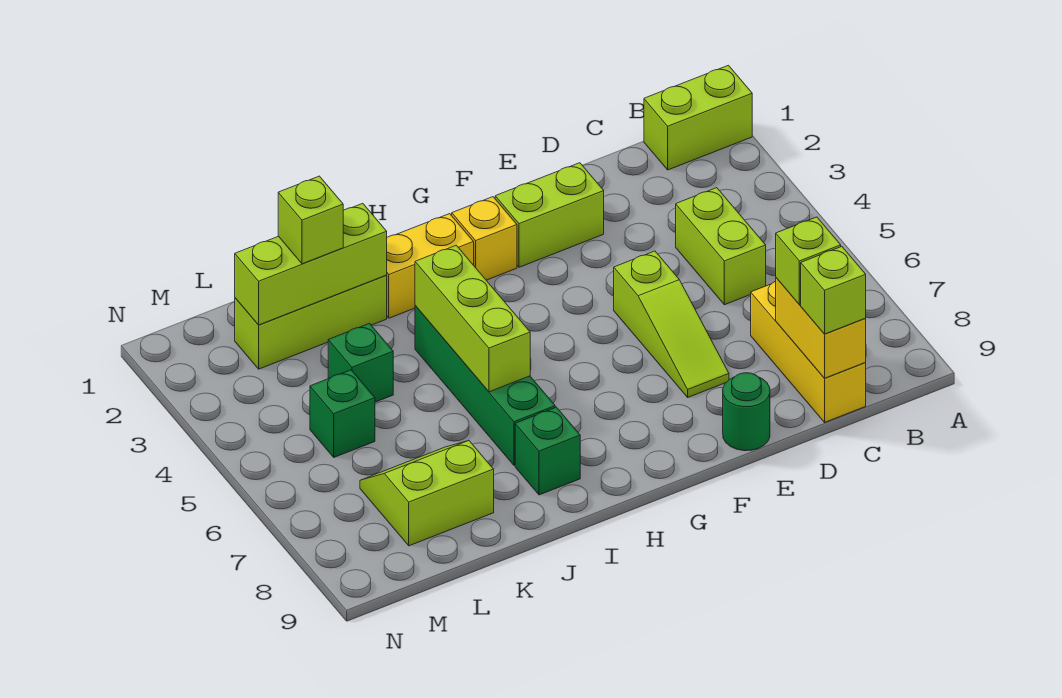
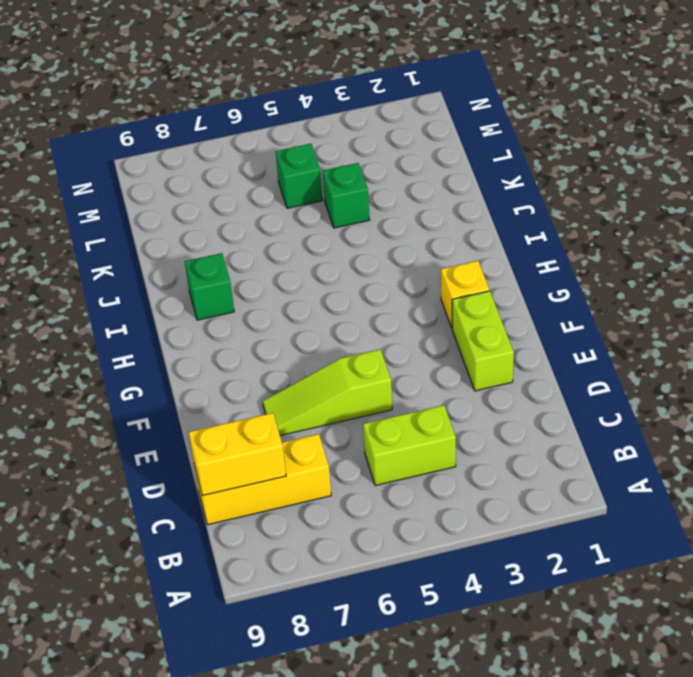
none -> lime 1x2 brick [644,65,752,170]
none -> green 1x1 round brick [723,373,770,451]
none -> yellow 1x2 brick [386,214,474,318]

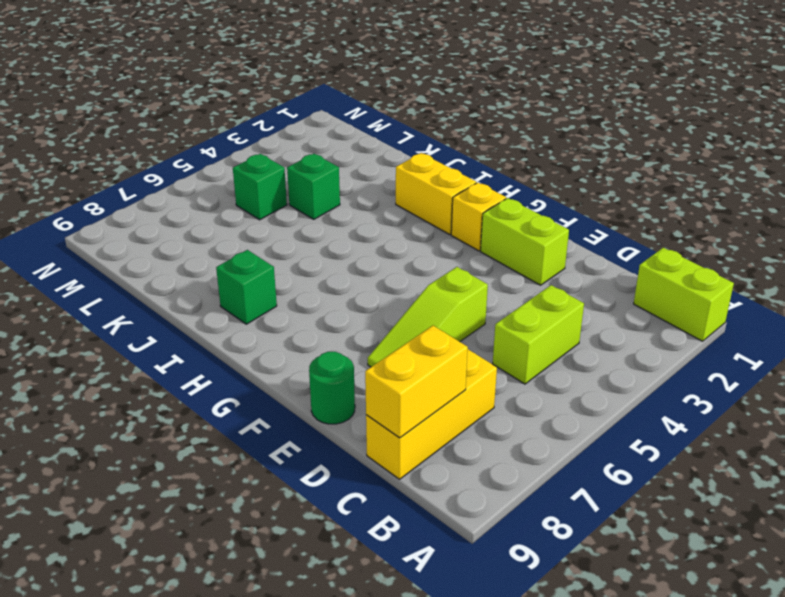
none -> green 1x4 brick [415,306,555,465]
none -> lime 1x3 brick [235,276,387,369]
none -> lime 2x2 slope [360,441,494,546]

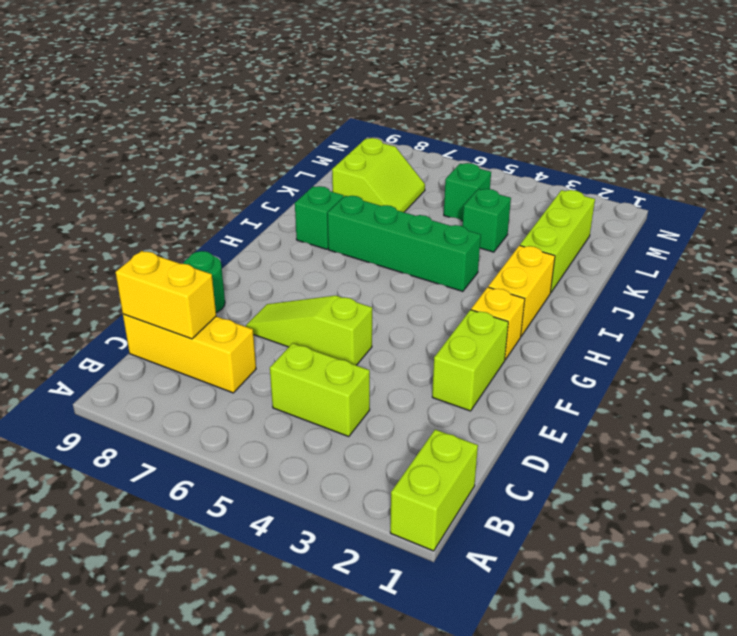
none -> lime 1x3 brick [415,245,530,392]
none -> lime 1x3 brick [235,203,387,325]
none -> lime 1x1 brick [776,217,841,305]

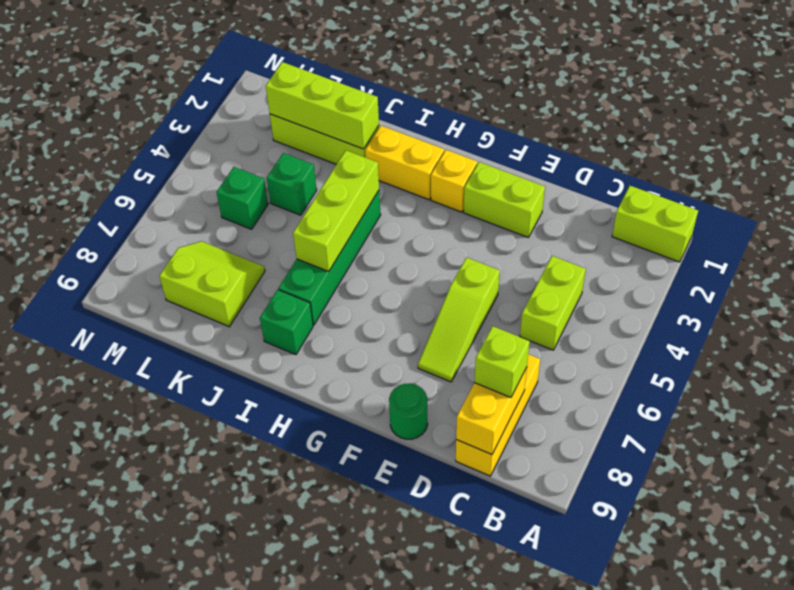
none -> lime 1x1 brick [801,247,866,334]
none -> lime 1x1 brick [278,176,343,264]

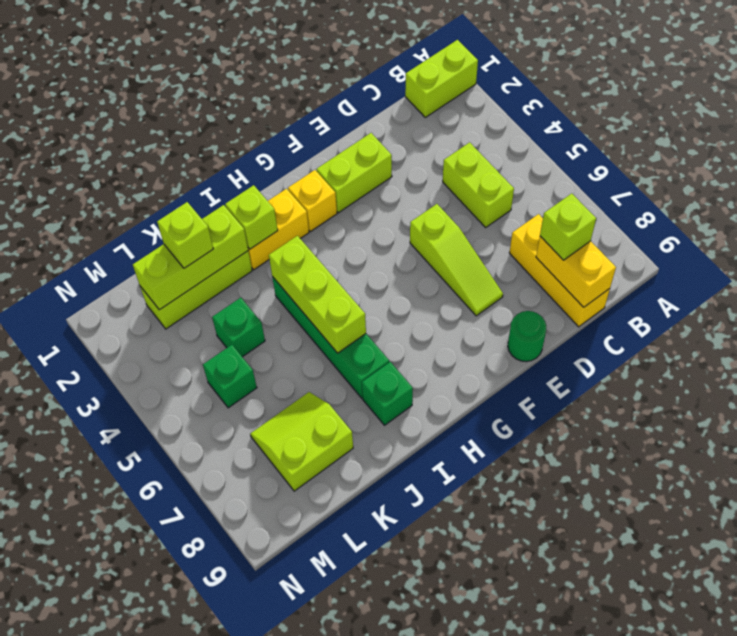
lime 1x1 brick [225,185,278,249] -> lime 1x1 brick moved to [801,247,866,334]

